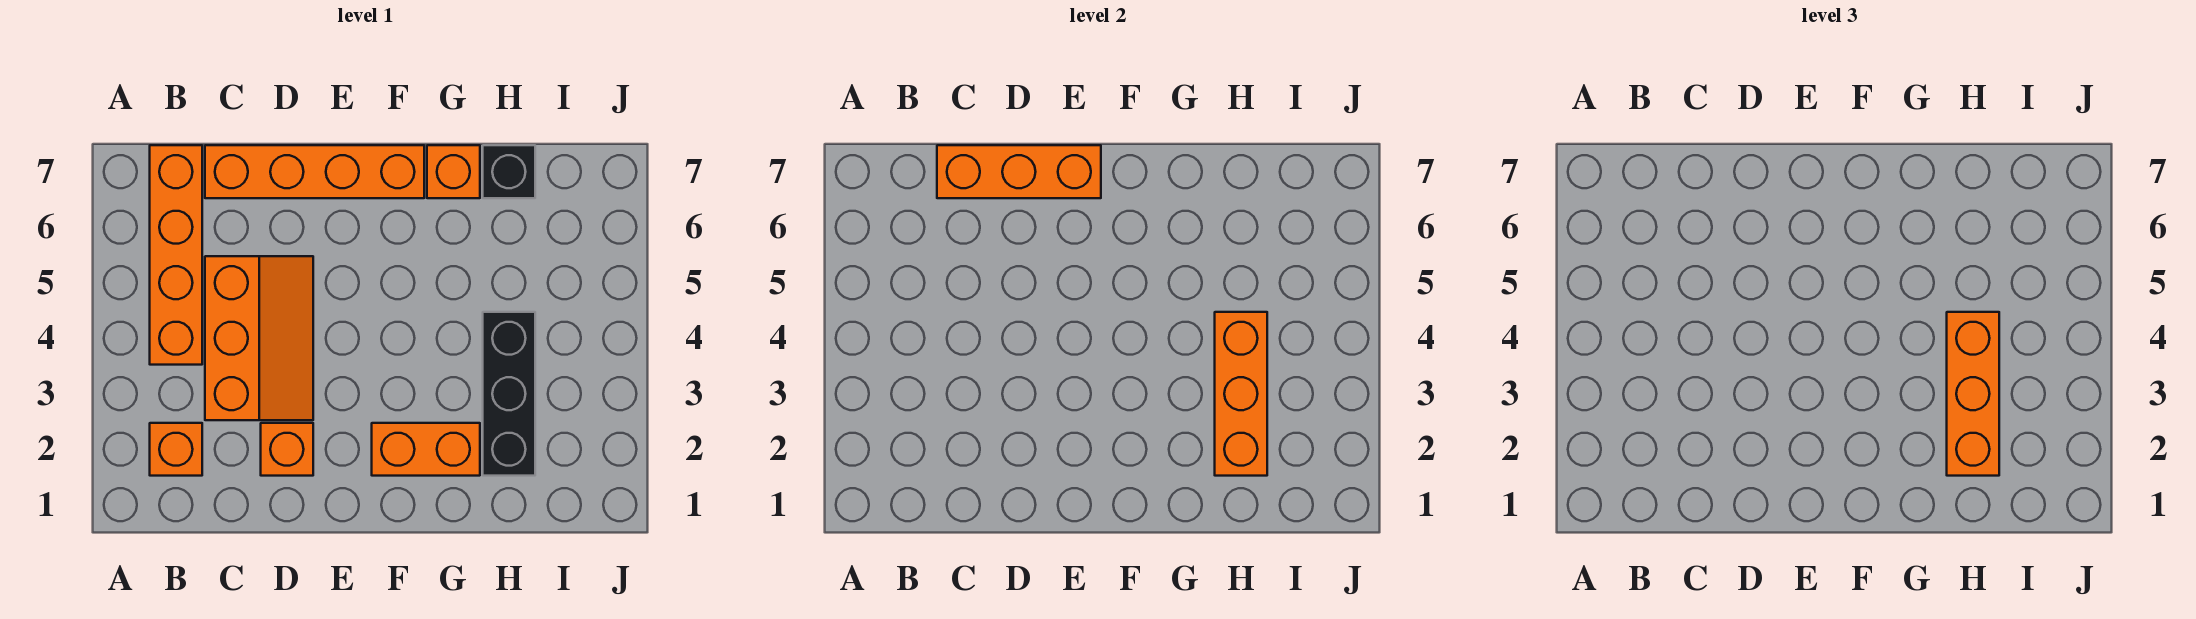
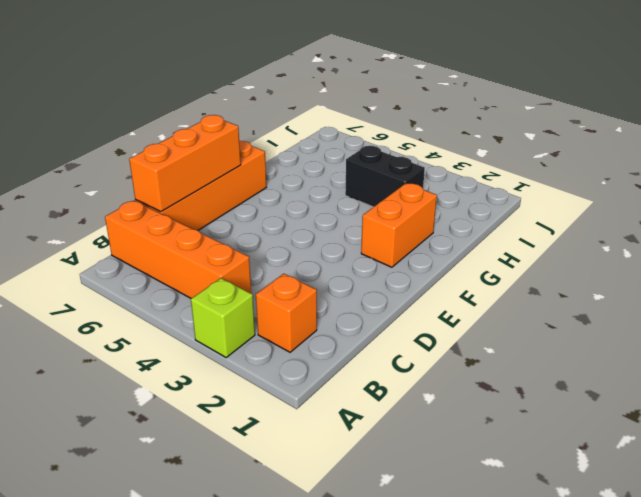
lime 1x1 brick [191,278,255,357] -> none
black 1x2 brick [345,146,425,207] -> black 1x3 brick [483,312,535,476]
none -> orange 2x3 slope [205,256,313,420]
none -> orange 1x1 brick [261,423,313,476]
none -> orange 1x1 brick [427,145,480,198]

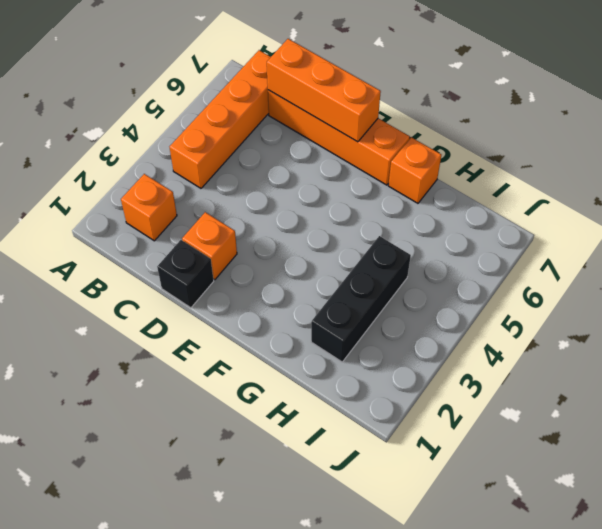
black 1x1 brick [157,240,214,308] -> black 1x1 brick moved to [483,145,535,198]
none -> orange 2x3 slope [205,256,313,420]
none -> orange 1x2 brick [372,423,480,476]
none -> orange 1x3 brick [1215,312,1267,476]

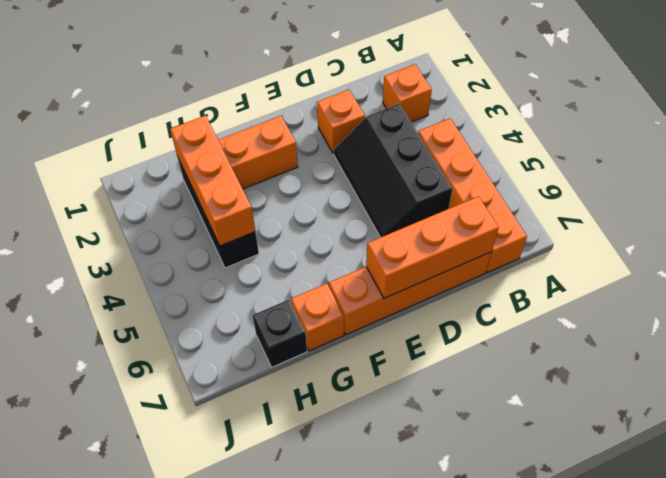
black 2x3 slope [334,104,452,238] -> orange 2x3 slope [205,256,313,420]
none -> orange 1x3 brick [1947,312,1999,476]

